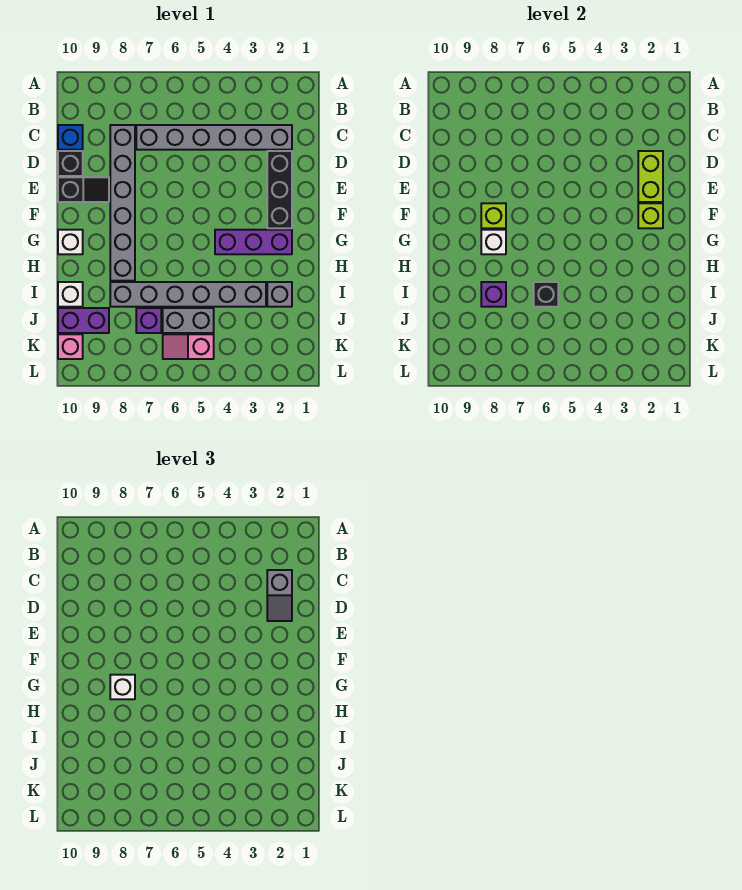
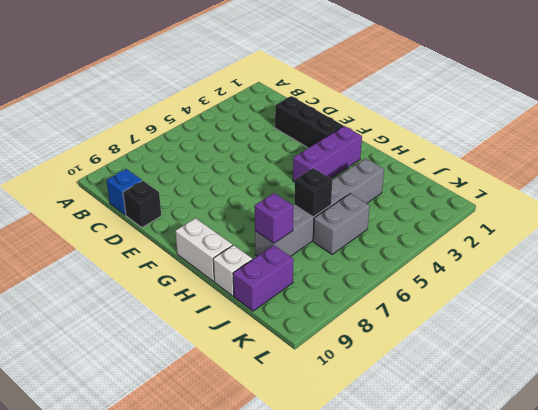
white 1x2 brick [176,218,233,282] -> white 1x1 brick [58,230,83,254]
none -> grey 1x6 brick [136,125,292,150]
none -> grey 1x6 brick [110,125,135,281]
none -> black 1x2 slope [58,177,109,202]

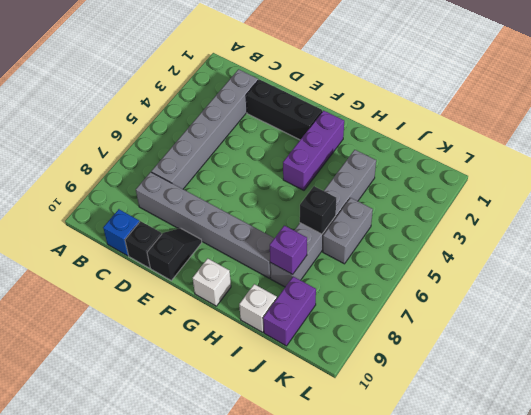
none -> grey 1x1 brick [267,282,292,307]
none -> purple 1x1 brick [136,308,161,333]
none -> pink 1x2 slope [163,334,214,359]

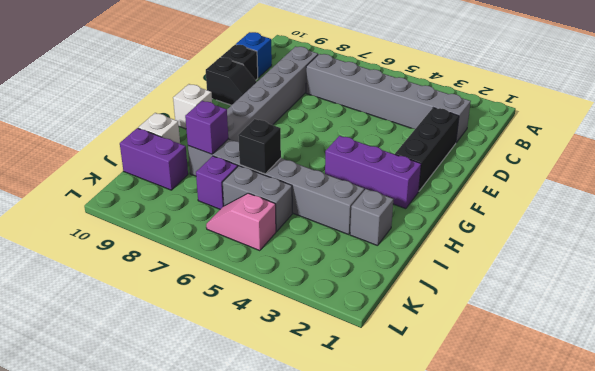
none -> pink 1x1 brick [58,334,83,359]
none -> lime 1x2 brick [638,151,663,202]
none -> lime 1x1 brick [638,203,663,228]

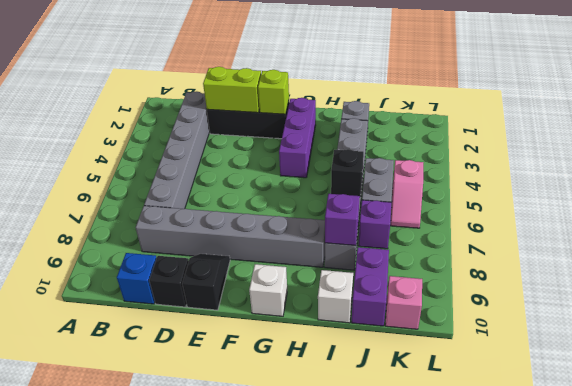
none -> lime 1x1 brick [481,203,506,228]
none -> white 1x1 brick [481,230,506,254]
none -> grey 1x2 slope [267,570,292,621]

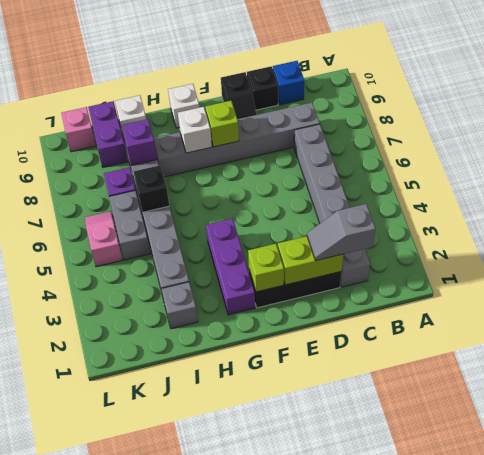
none -> white 1x1 brick [110,675,135,699]

